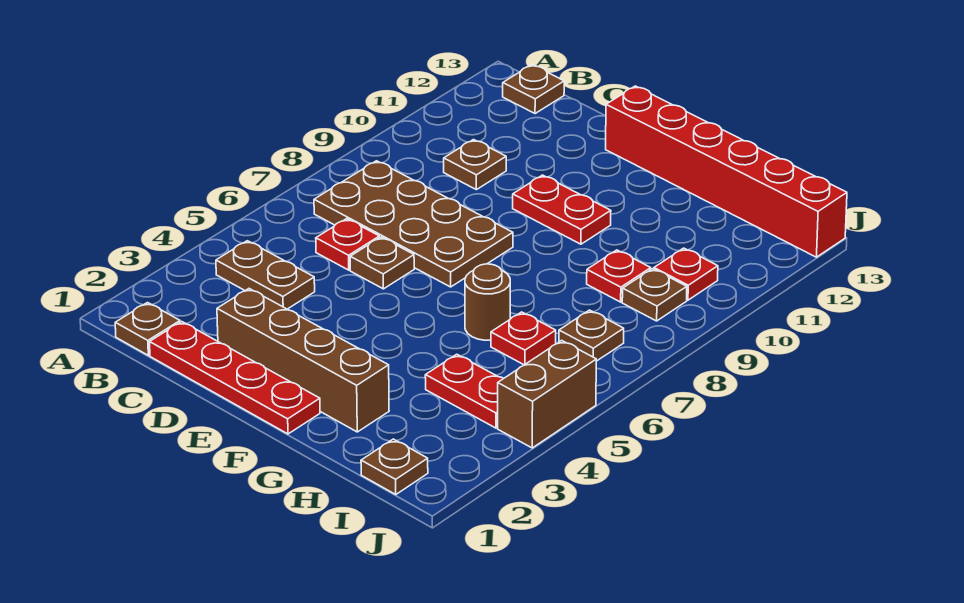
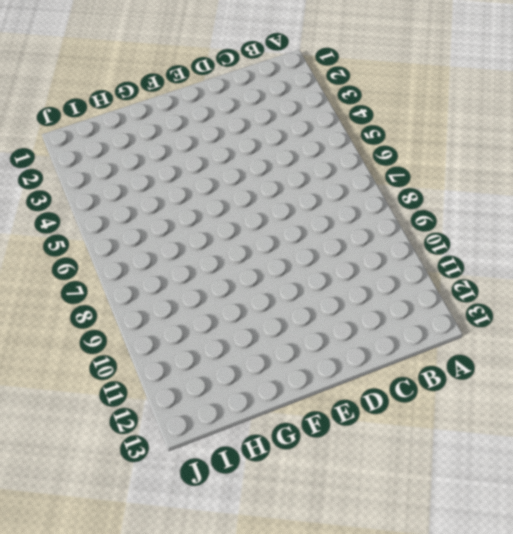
none -> brown 1x1 plate [115,303,180,355]
none -> brown 1x2 plate [216,241,315,309]
none -> brown 2x4 plate [314,161,513,287]

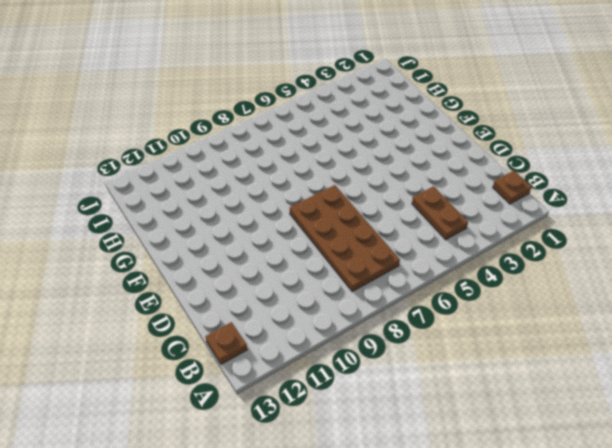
none -> red 1x4 plate [150,322,320,434]
none -> red 1x1 plate [316,219,379,270]
none -> brown 1x1 plate [444,140,506,190]

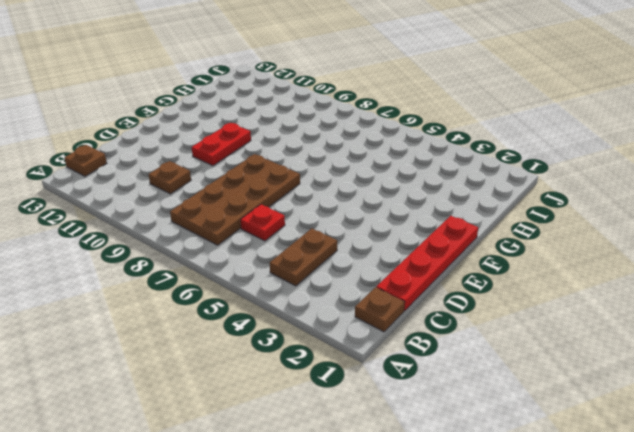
none -> brown 1x4 brick [217,289,389,432]
none -> brown 1x1 plate [350,237,414,289]
none -> red 1x6 brick [606,86,847,257]

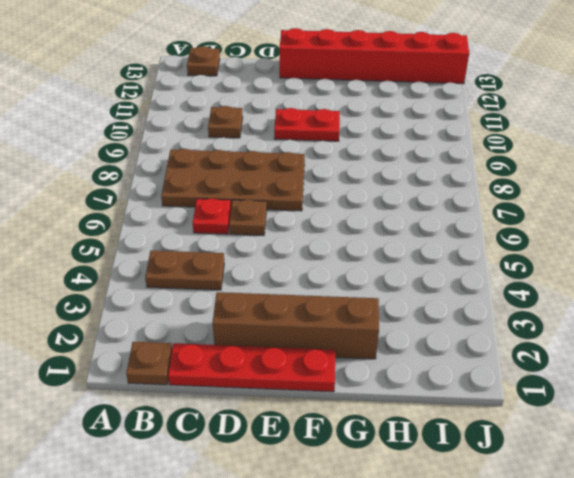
none -> brown 1x1 round brick [465,264,510,340]
none -> red 1x2 plate [425,354,504,428]
none -> red 1x1 plate [491,312,556,365]

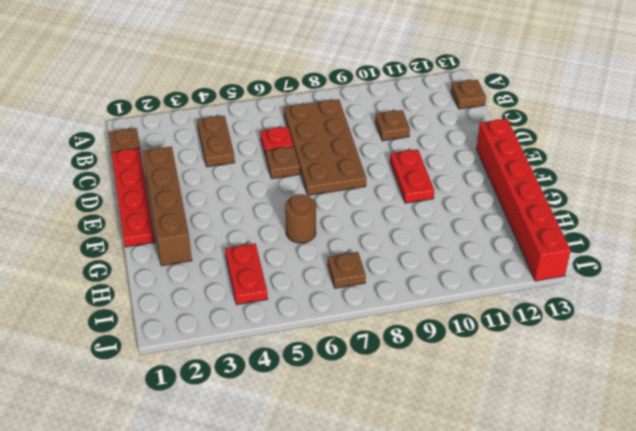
none -> red 1x1 plate [491,312,556,365]
none -> red 1x1 plate [587,250,651,302]
none -> brown 1x1 plate [361,439,428,494]

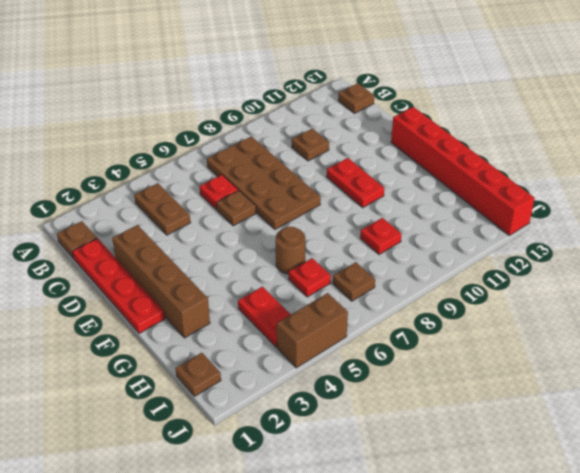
none -> brown 1x1 plate [622,269,687,321]
none -> red 1x1 plate [654,248,718,300]

